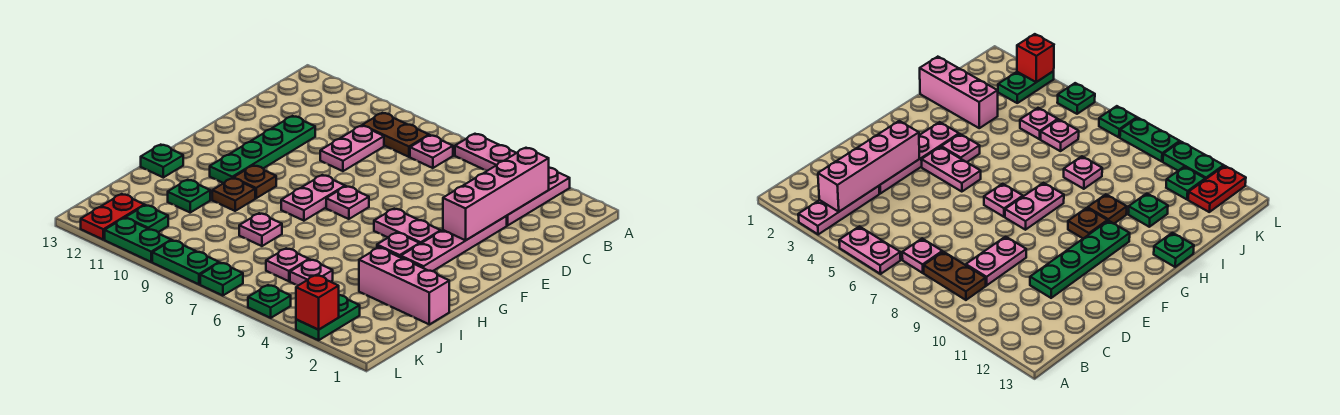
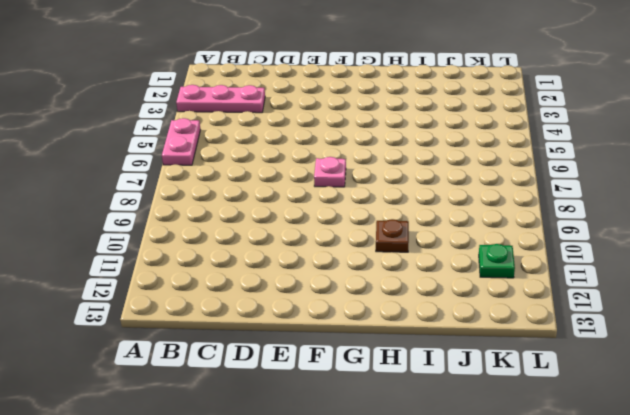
none -> pink 1x1 plate [410,135,453,168]
none -> brown 1x2 plate [362,113,429,157]
none -> pink 1x2 plate [320,126,384,171]

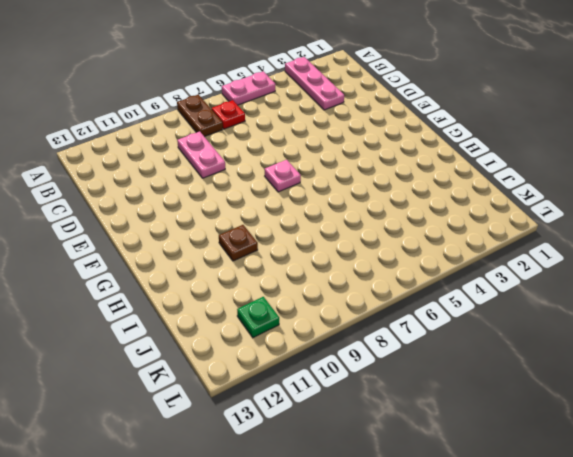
brown 1x2 plate [177,94,223,137] -> brown 1x2 plate turned to [362,113,429,157]
red 1x1 plate [212,100,245,129] -> pink 1x1 plate [410,135,453,168]
none -> pink 1x4 plate [401,216,507,271]
none -> green 1x4 plate [210,116,315,183]
none -> pink 1x2 plate [374,209,441,244]

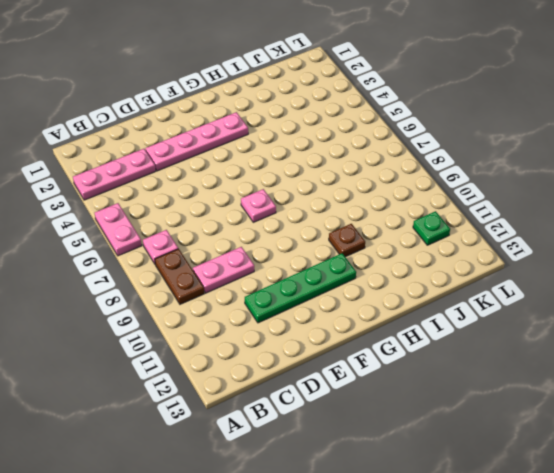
none -> pink 1x2 plate [374,209,441,244]
none -> pink 1x2 plate [281,175,345,221]
none -> pink 1x1 plate [377,233,420,258]

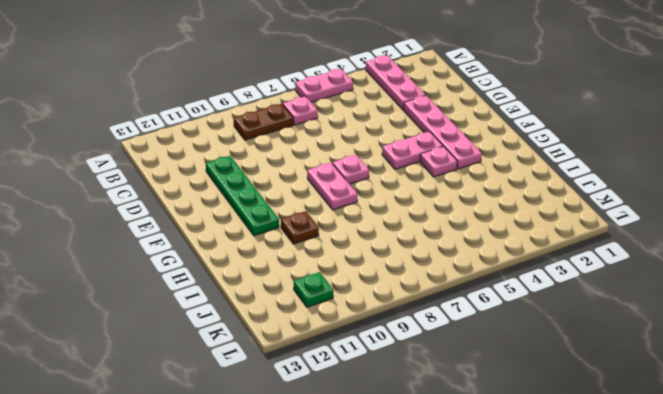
none -> pink 1x2 plate [320,126,384,171]
none -> brown 1x1 plate [233,165,276,198]
none -> green 1x1 plate [141,145,183,177]

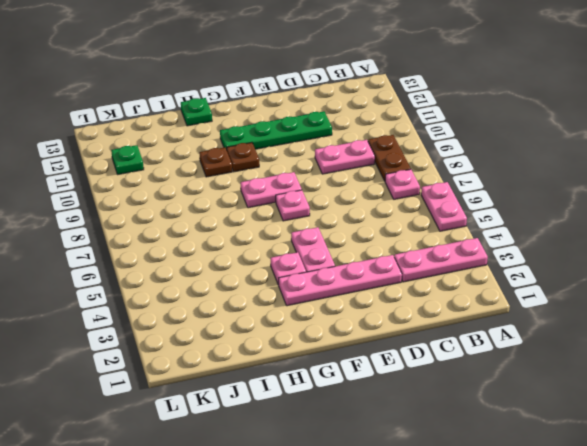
none -> pink 1x3 brick [359,248,449,324]
none -> pink 1x1 plate [239,213,282,246]
none -> green 1x1 plate [168,180,210,212]

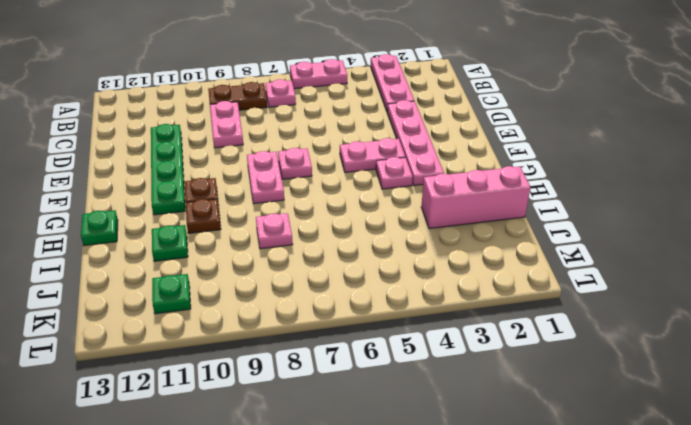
none -> pink 1x1 plate [290,260,333,285]
none -> pink 1x1 plate [266,248,309,281]
none -> green 1x2 plate [296,295,360,340]

